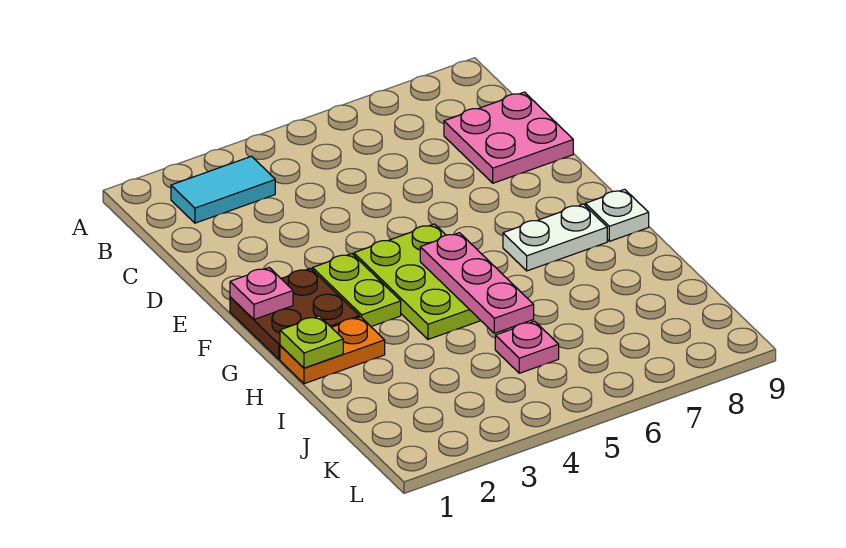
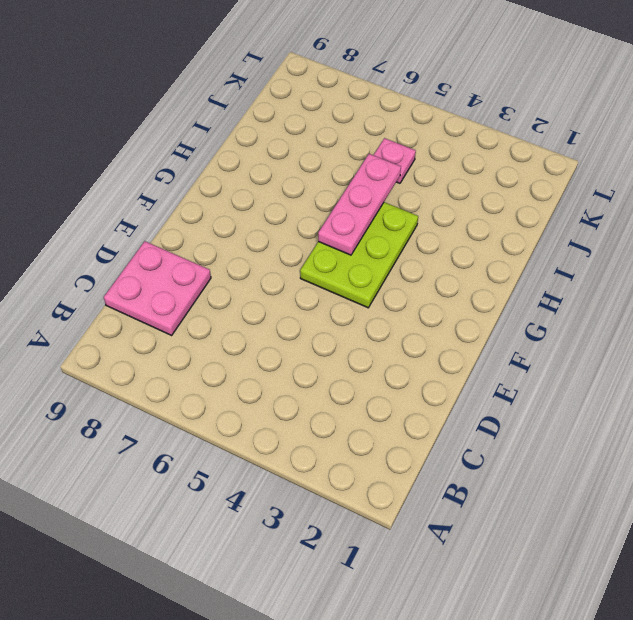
none -> cyan 1x2 tile [171,156,275,223]
none -> brown 2x2 plate [230,268,360,359]
none -> lime 1x2 plate [313,254,401,327]

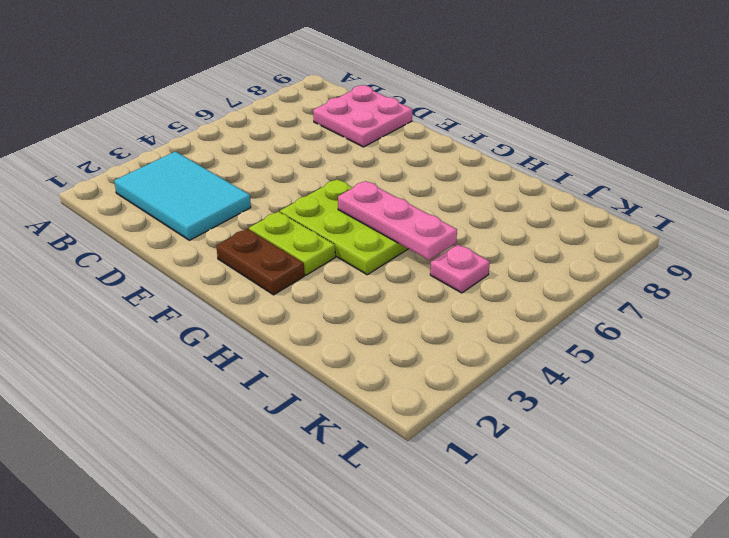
cyan 2x3 tile [114,151,251,240] -> cyan 1x2 tile [171,156,275,223]
brown 1x2 plate [216,229,304,295] -> brown 2x2 plate [230,268,360,359]
none -> white 1x2 plate [503,204,607,271]
none -> white 1x1 plate [585,189,649,241]
none -> orange 1x2 plate [280,317,385,384]

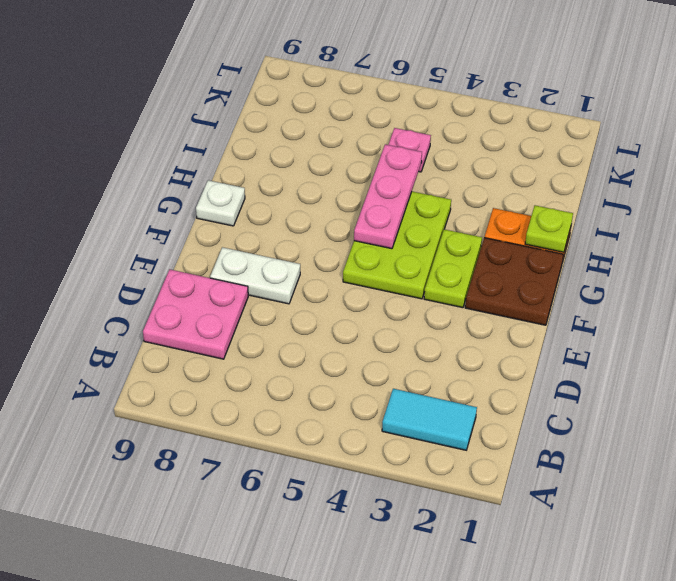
white 1x2 plate [210,247,300,304] -> white 1x2 plate moved to [503,204,607,271]
none -> pink 1x1 plate [230,268,293,319]

